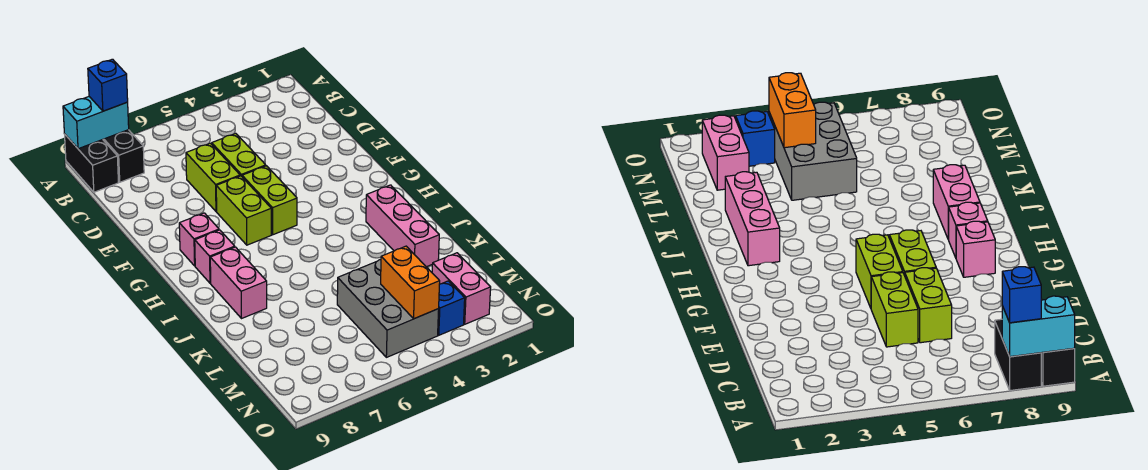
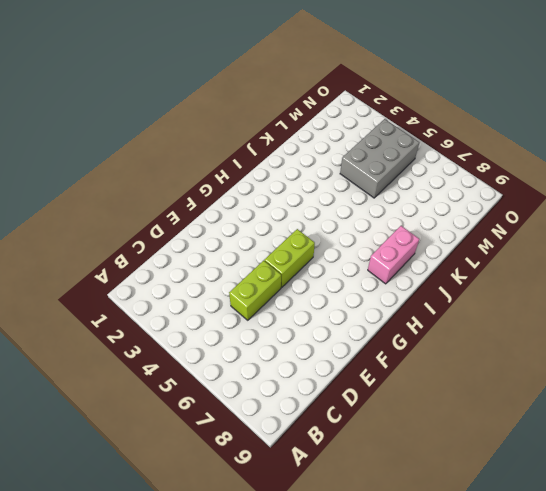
none -> black 1x2 brick [103,130,144,182]
none -> black 1x2 brick [65,135,119,192]
none -> lime 1x2 brick [186,143,240,212]

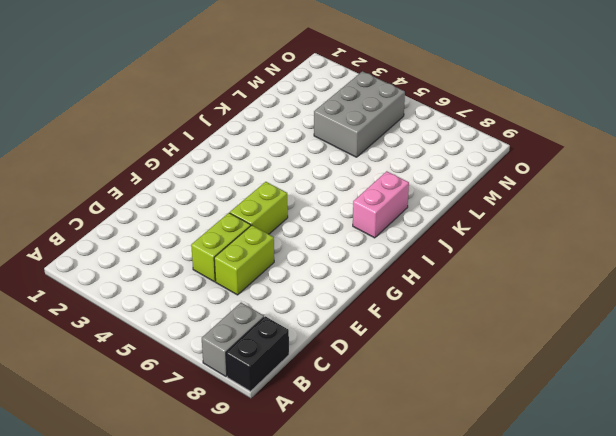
grey 1x2 brick [202,303,264,377] -> black 1x2 brick [103,130,144,182]
none -> lime 1x2 brick [216,176,271,245]
none -> pink 1x1 brick [179,213,219,266]
none -> pink 1x1 brick [195,230,235,283]

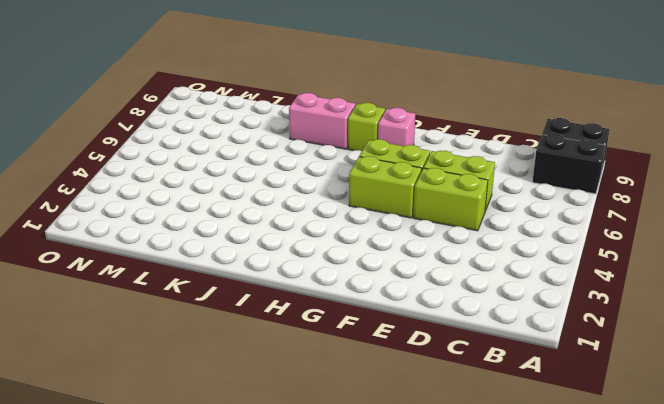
lime 1x1 brick [348,103,385,151] -> pink 1x1 brick [195,230,235,283]
none -> pink 1x3 brick [366,185,439,267]
none -> grey 2x3 brick [337,260,439,357]
none -> pink 1x2 brick [432,253,491,324]

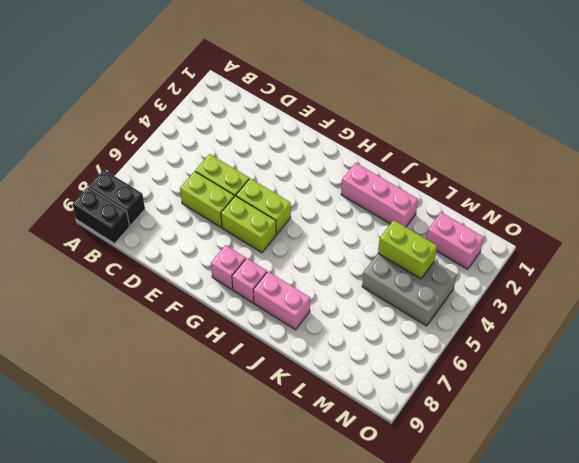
lime 1x2 brick [378,220,437,279] -> orange 1x2 brick [381,246,440,319]
none -> blue 1x1 brick [438,281,465,335]
none -> cyan 1x2 brick [63,97,129,149]
none -> blue 1x1 brick [88,59,128,111]

